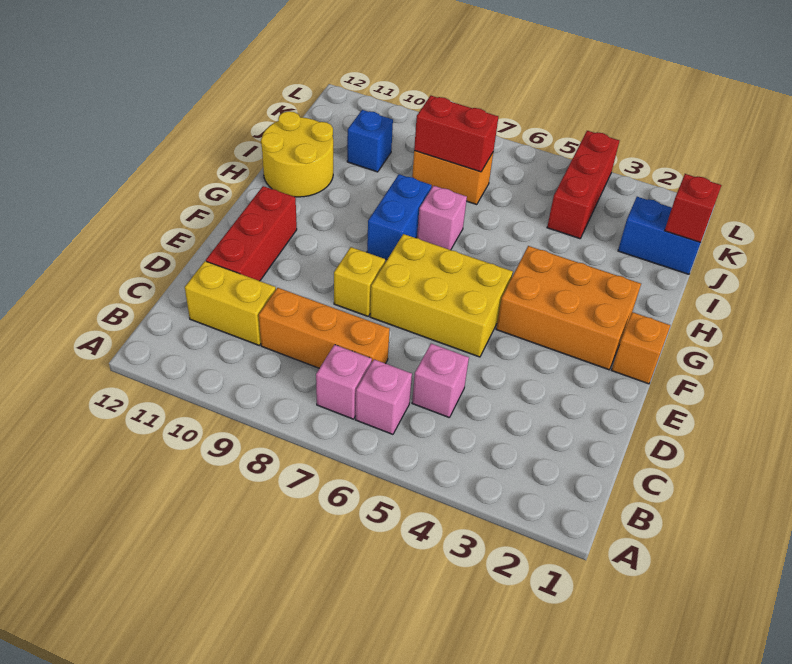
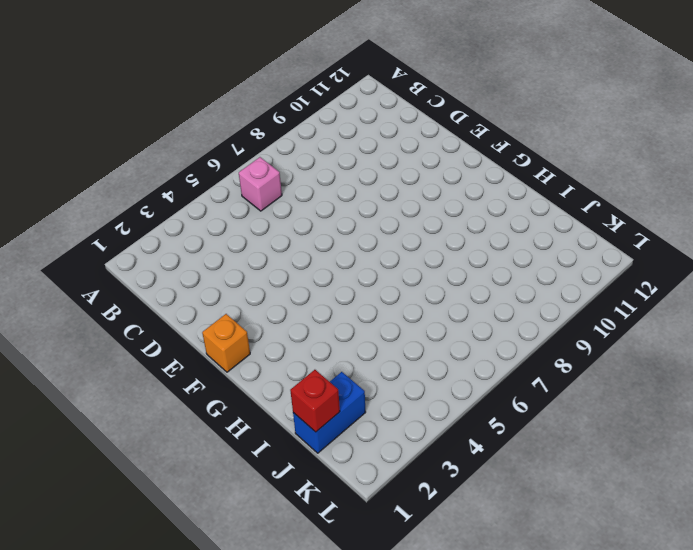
none -> pink 1x1 brick [316,345,372,419]
none -> pink 1x1 brick [412,344,469,417]
none -> orange 1x3 brick [259,288,390,368]

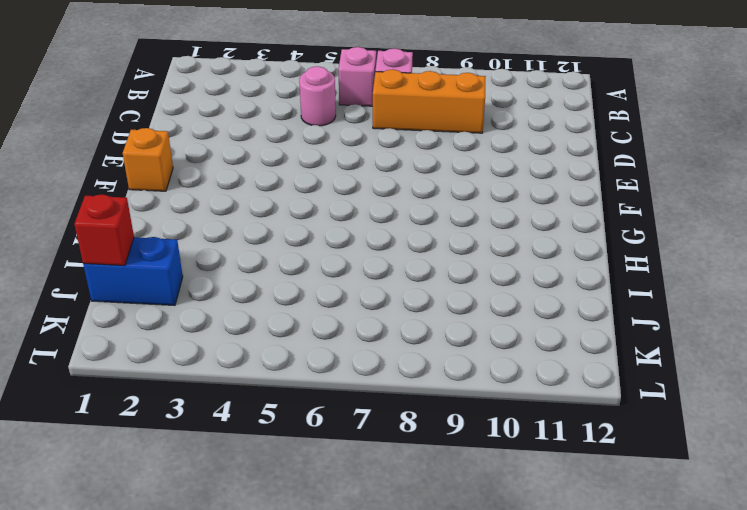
pink 1x1 round brick [299,66,336,126] -> pink 1x1 brick [412,344,469,417]
none -> yellow 1x2 brick [185,261,276,345]
none -> red 1x3 brick [206,186,297,281]
none -> yellow 2x3 brick [370,234,513,357]

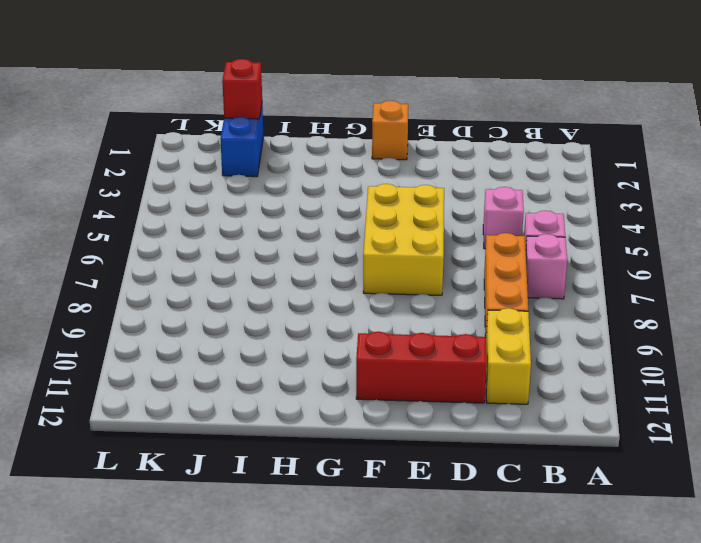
none -> yellow 1x1 brick [334,247,385,316]
none -> orange 2x3 brick [496,246,641,370]
none -> blue 1x2 brick [367,174,432,260]

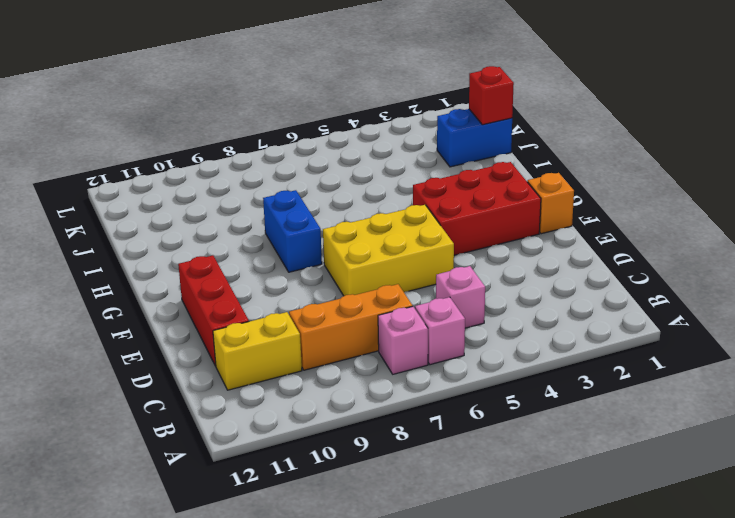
red 2x3 brick [413,162,541,255] -> orange 2x3 brick [496,246,641,370]
none -> yellow 1x1 brick [334,247,385,316]
none -> pink 1x1 brick [417,186,467,250]
none -> yellow 2x2 round brick [261,111,333,197]

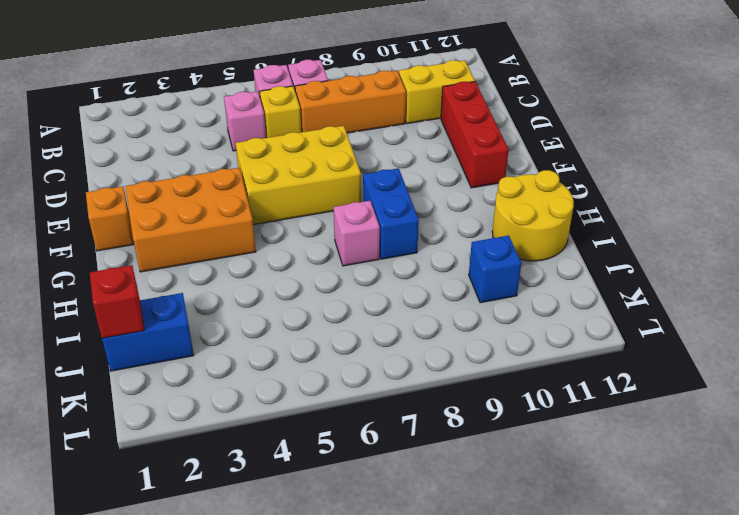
yellow 1x1 brick [260,86,301,138] -> yellow 1x1 brick moved to [334,247,385,316]
none -> red 1x3 brick [547,131,619,239]
none -> orange 1x2 brick [412,151,493,205]
none -> red 1x2 brick [414,96,498,172]

